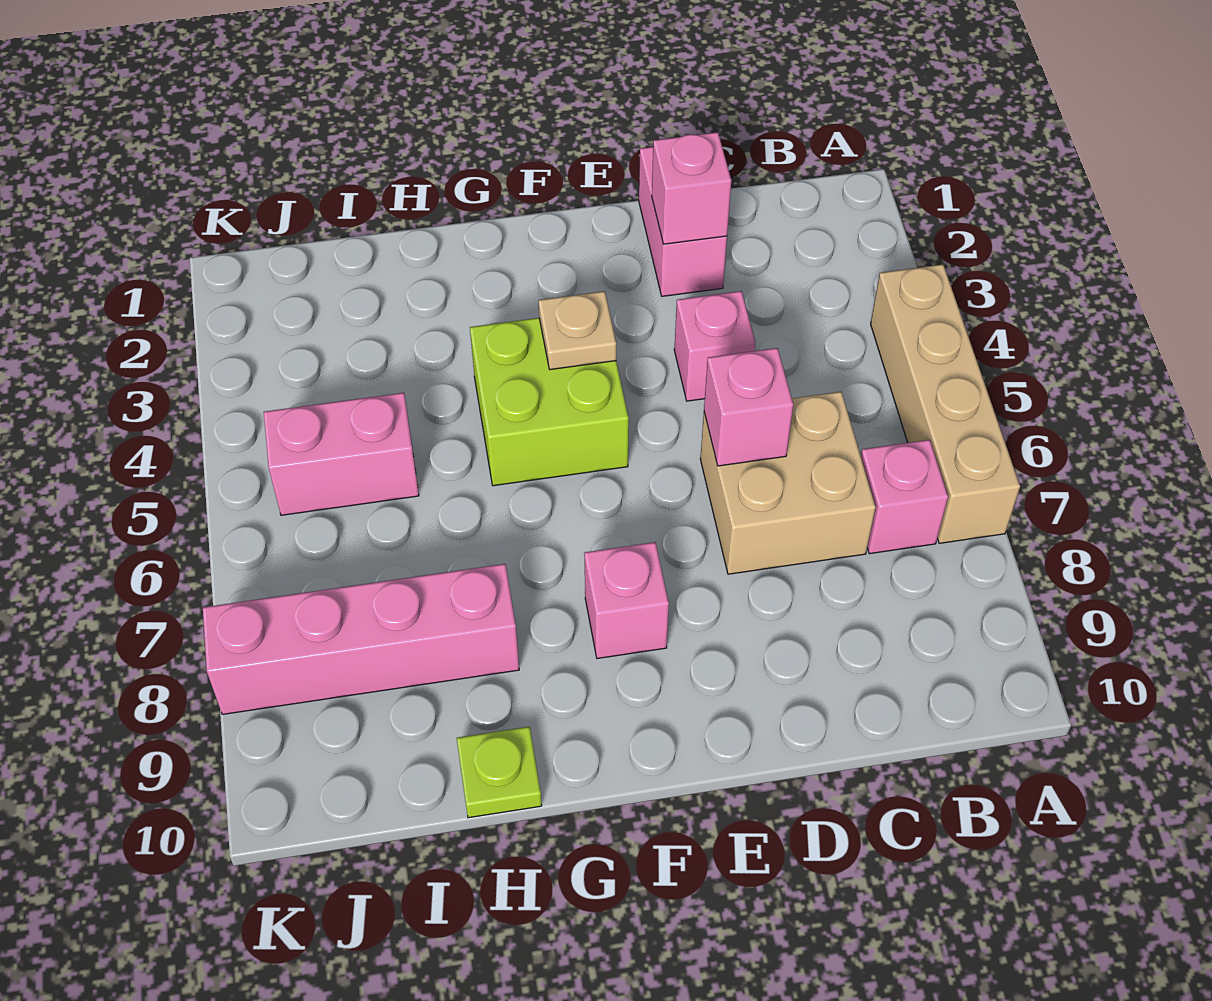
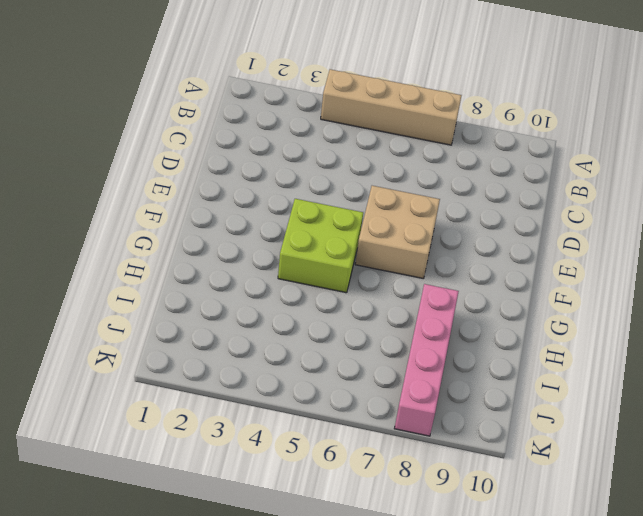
tan 2x2 brick [355,186,440,279] -> tan 2x2 brick moved to [700,392,876,574]
none -> pink 1x1 brick [861,440,948,554]
none -> pink 1x2 brick [639,147,727,296]
none -> pink 1x1 brick [674,291,755,401]

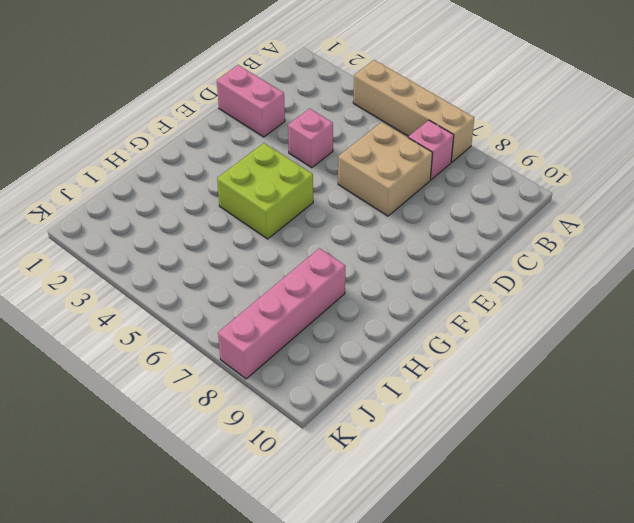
none -> pink 1x1 brick [584,542,669,659]
none -> lime 1x1 plate [457,727,542,818]
none -> pink 1x2 brick [264,393,419,515]

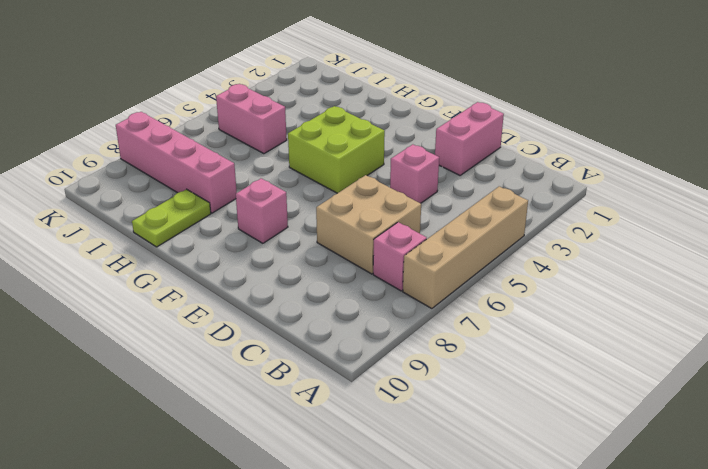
lime 1x2 plate [132,189,211,247] -> lime 1x1 plate [457,727,542,818]
none -> pink 1x1 brick [652,132,731,244]
none -> pink 1x1 brick [704,348,793,466]
none -> tan 1x1 plate [538,291,616,370]

